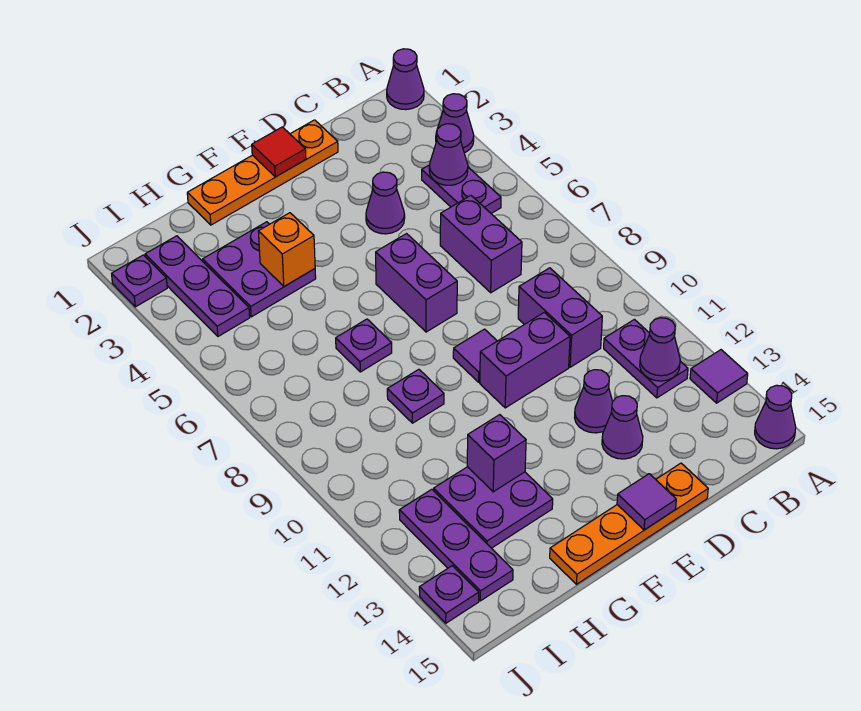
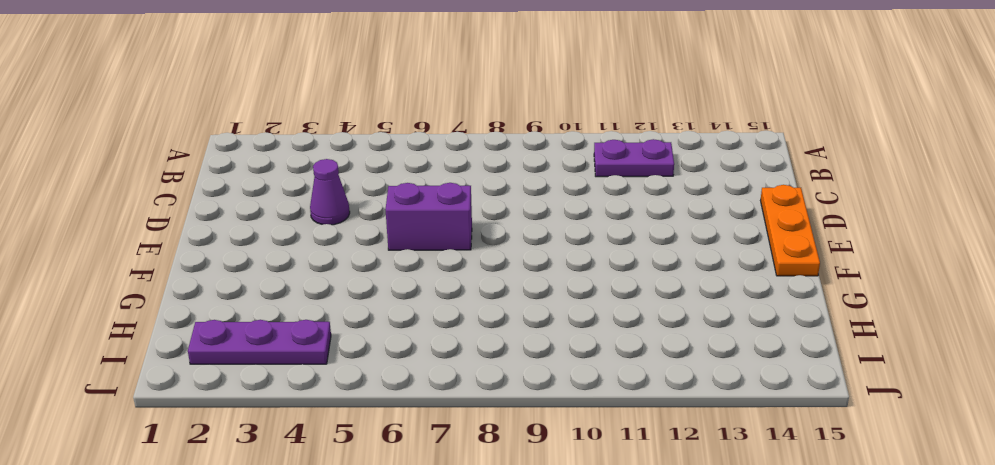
orange 1x3 plate [761,185,820,276] -> orange 1x4 plate [550,463,708,584]
none -> purple 1x1 cone [387,49,424,110]
none -> purple 1x1 cone [436,94,474,153]
none -> purple 1x1 tile [690,350,748,403]
none -> purple 1x1 cone [755,385,796,449]

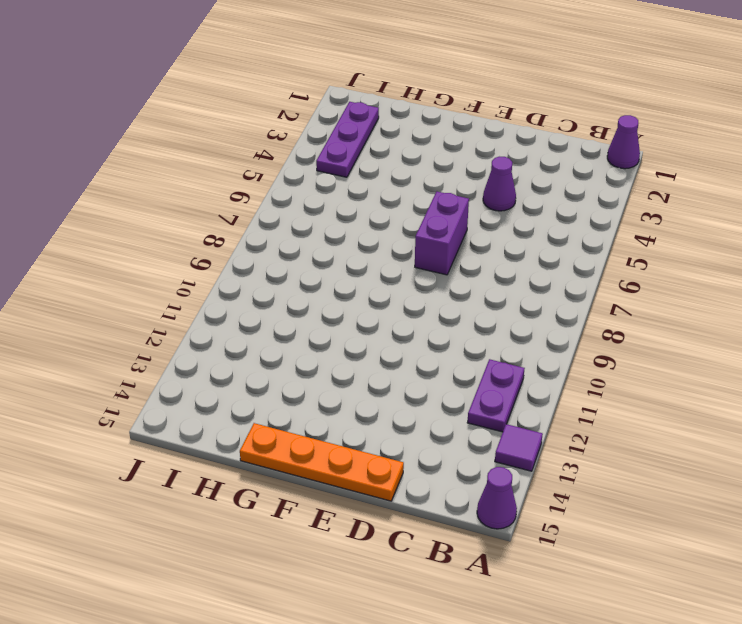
none -> purple 1x1 cone [436,94,474,153]
none -> purple 1x2 plate [422,165,501,213]
none -> purple 1x2 brick [440,196,522,293]
none -> purple 1x2 brick [518,268,602,367]

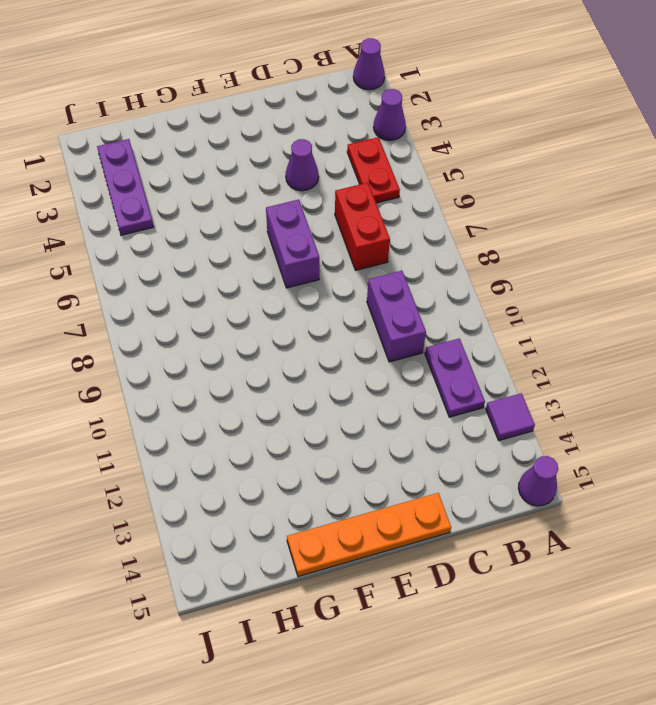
red 1x2 plate [347,137,400,203] -> purple 1x2 plate [422,165,501,213]
red 1x2 brick [335,183,390,270] -> purple 1x2 brick [440,196,522,293]
none -> orange 1x4 plate [187,120,338,225]
none -> purple 1x2 brick [480,312,570,408]
none -> purple 1x1 cone [575,370,613,433]
none -> purple 1x1 cone [602,396,643,459]

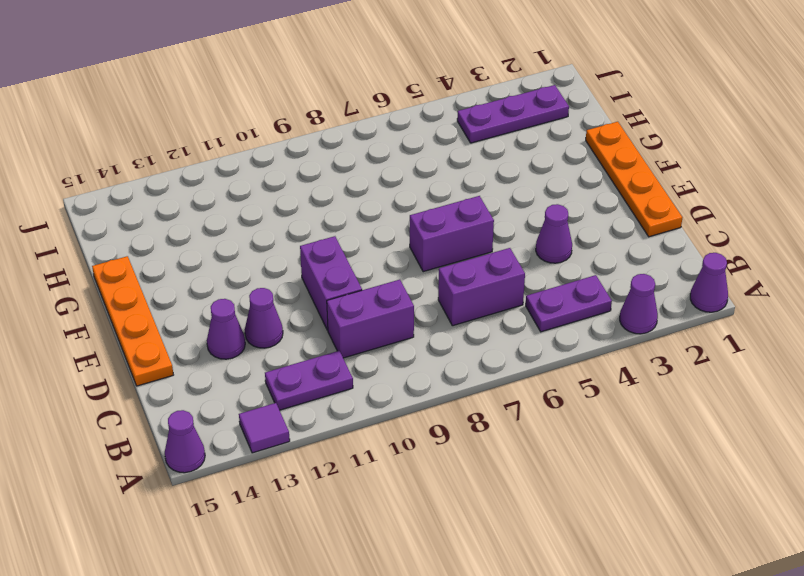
none -> purple 1x1 tile [453,329,497,382]
none -> purple 2x2 plate [203,222,316,317]
none -> purple 1x1 plate [336,319,392,372]
none -> purple 1x1 plate [387,369,444,423]

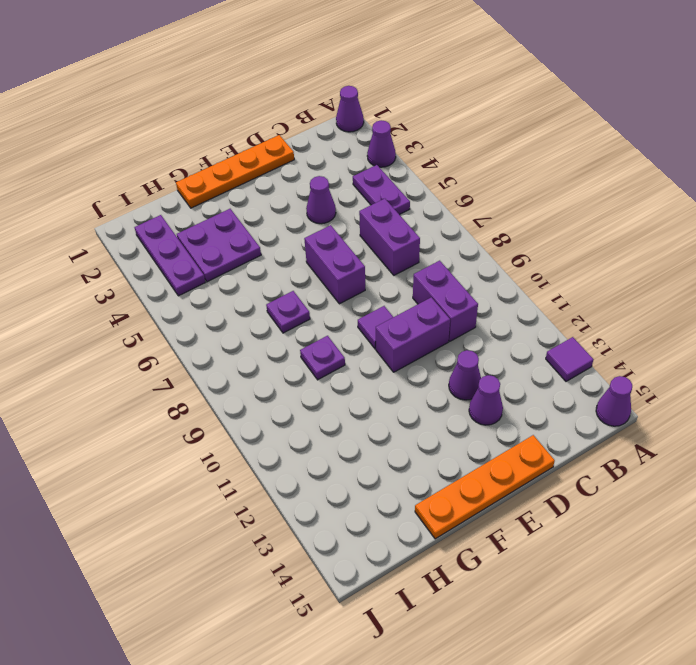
none -> purple 1x2 plate [604,319,688,398]
none -> purple 2x2 plate [434,467,553,548]
none -> purple 1x3 plate [399,489,513,601]
none -> purple 1x1 plate [112,255,167,307]

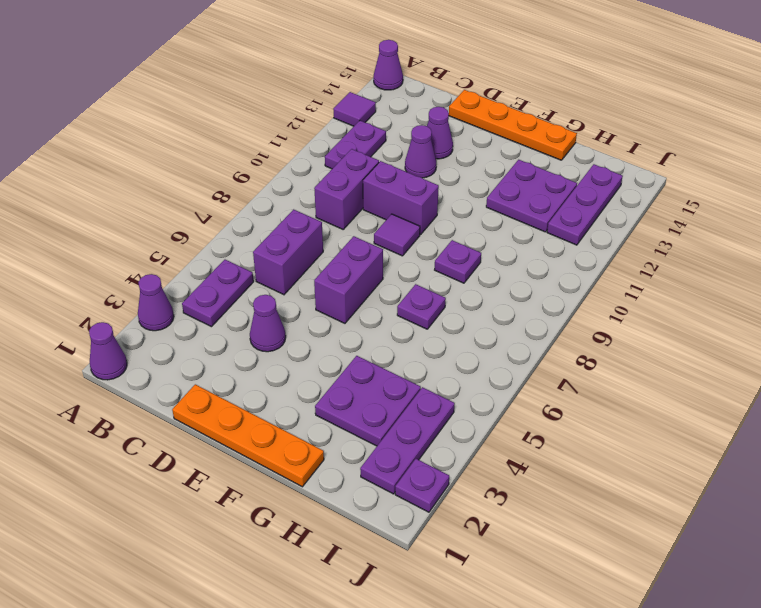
none -> purple 1x1 plate [419,566,479,623]
none -> purple 1x1 cone [429,124,468,185]
none -> purple 1x1 cone [640,318,680,381]
none -> red 1x1 tile [252,127,306,177]

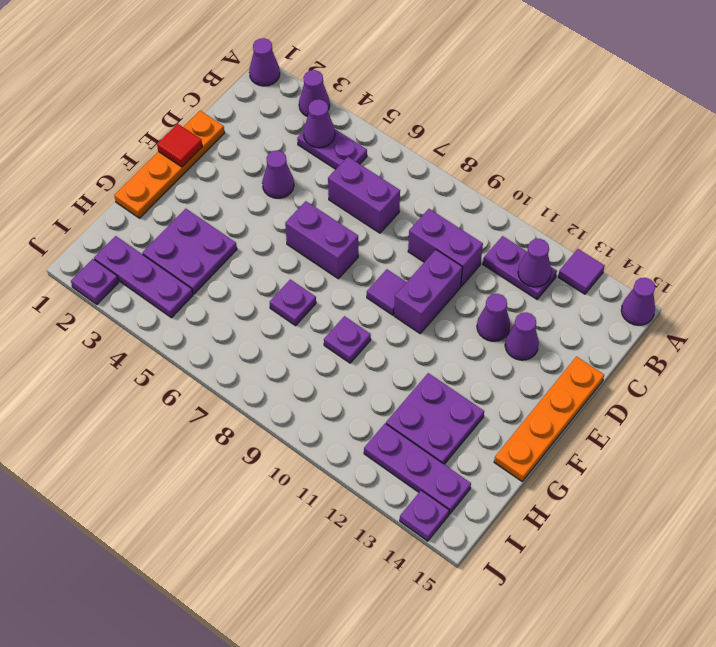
none -> purple 1x1 tile [617,474,676,530]
none -> orange 1x1 brick [258,213,315,286]
none -> purple 1x1 brick [467,415,526,492]

